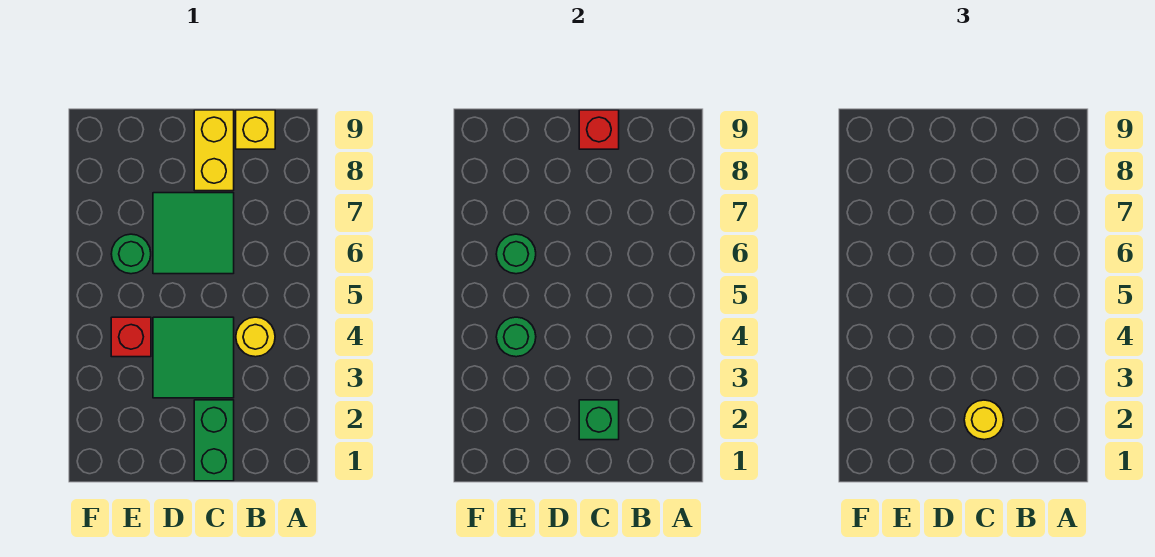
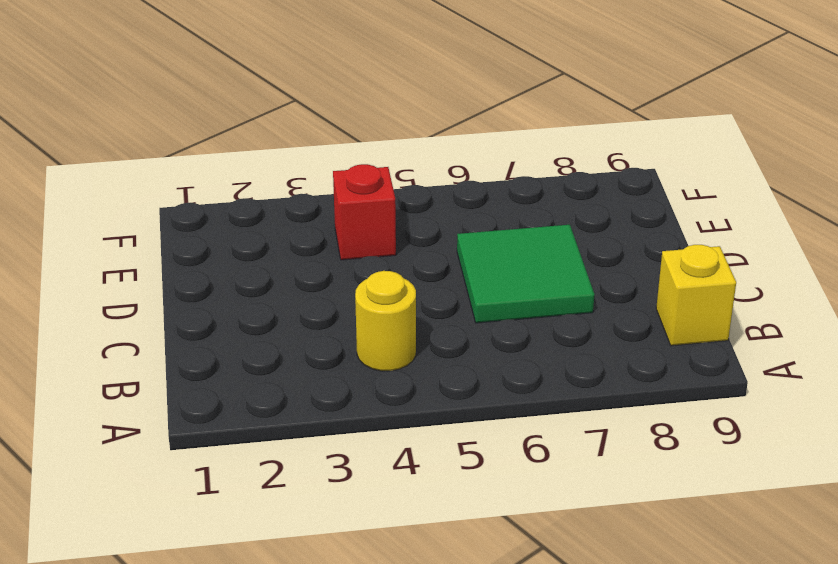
none -> green 1x2 brick [194,400,234,481]
none -> green 2x2 tile [153,317,234,398]
none -> yellow 1x2 brick [194,110,234,191]

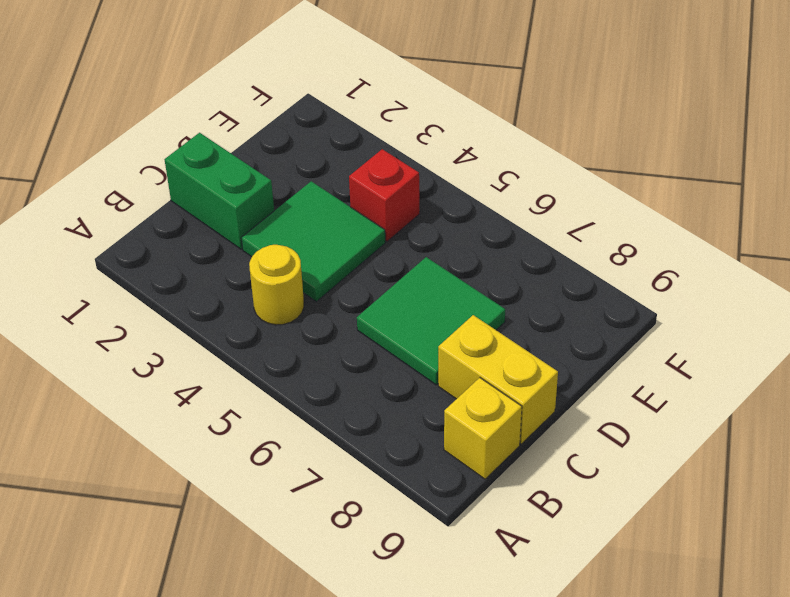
none -> green 1x1 round brick [111,234,151,274]
none -> green 1x1 brick [579,400,619,440]
none -> red 1x1 brick [579,110,619,149]

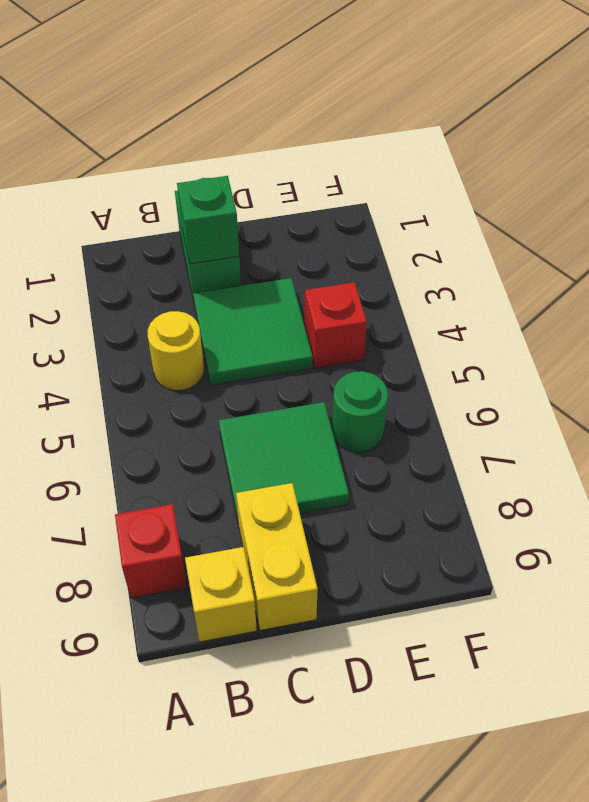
red 1x1 brick [115,504,187,598] -> red 1x1 brick moved to [579,110,619,149]
none -> green 1x1 round brick [496,317,536,357]
none -> green 1x1 round brick [496,234,536,274]
none -> yellow 1x1 round brick [964,400,1004,440]

